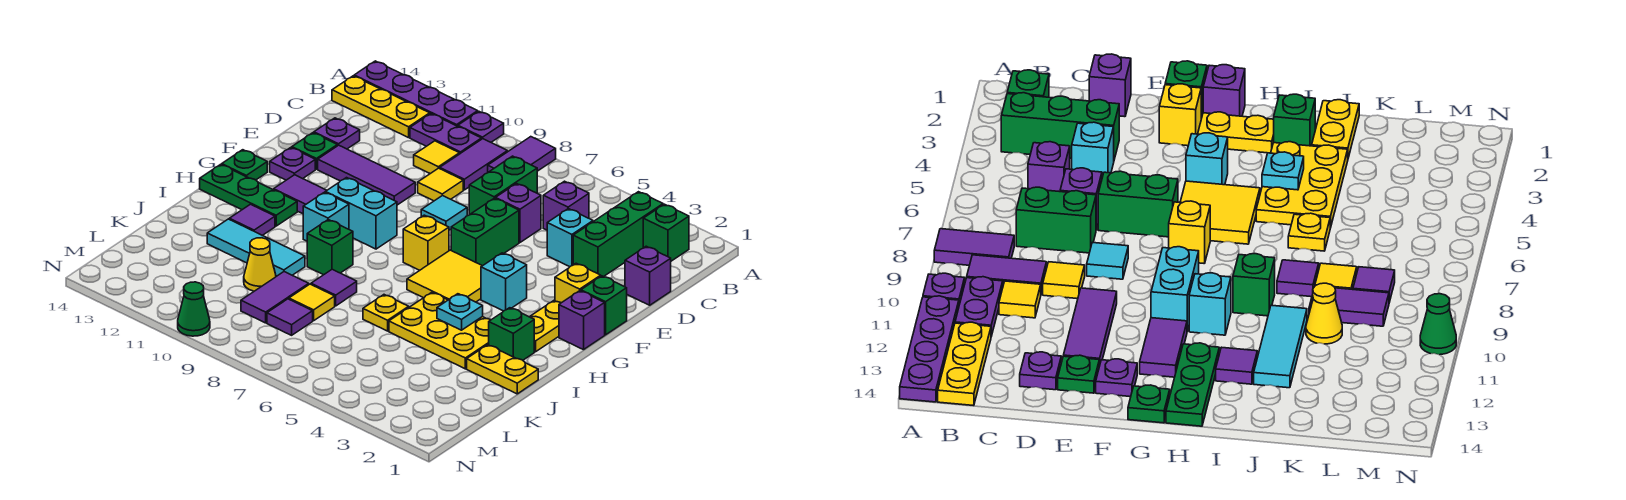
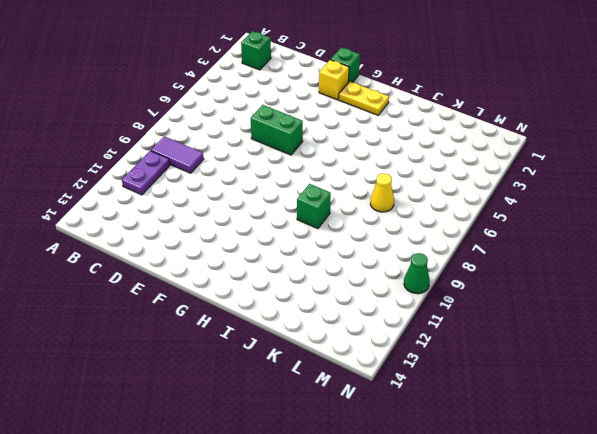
yellow 1x1 cone [370,173,394,212] -> yellow 1x1 cone moved to [244,238,276,291]
none -> purple 1x2 tile [488,137,556,172]
none -> purple 1x1 plate [458,112,504,142]
none -> purple 1x4 plate [354,61,478,126]
none -> green 1x3 brick [573,192,663,277]

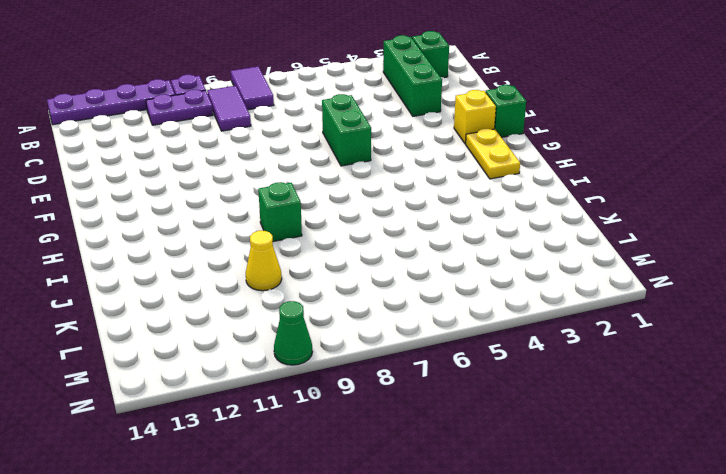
none -> yellow 1x3 plate [332,76,430,138]
none -> purple 1x1 brick [543,181,589,230]
none -> green 1x2 brick [469,156,537,215]
none -> yellow 1x1 tile [414,141,459,174]

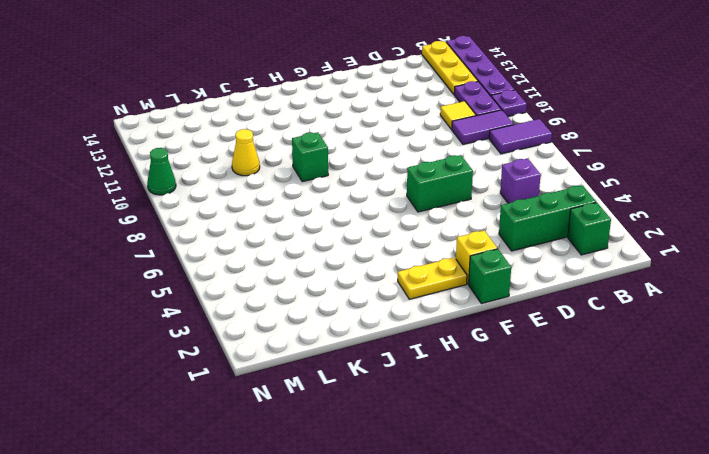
none -> green 1x2 brick [469,156,537,215]
none -> purple 1x1 brick [625,246,671,305]
none -> cyan 1x1 brick [547,209,593,267]
none -> purple 1x1 brick [495,184,541,242]

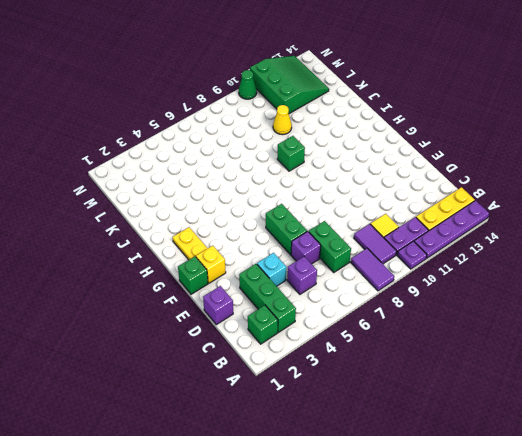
green 3x3 slope [250,56,329,114] -> none
none -> yellow 1x1 tile [418,168,463,201]
none -> purple 1x1 plate [314,118,360,149]
none -> cyan 1x1 tile [421,195,467,230]
none -> purple 1x3 tile [318,145,415,205]

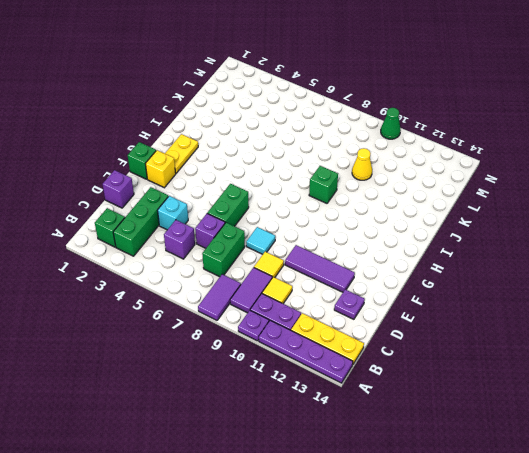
none -> green 1x1 plate [292,133,338,169]
none -> purple 1x1 plate [270,148,315,180]
none -> purple 1x1 brick [559,291,605,350]
none -> cyan 1x1 brick [481,253,527,311]

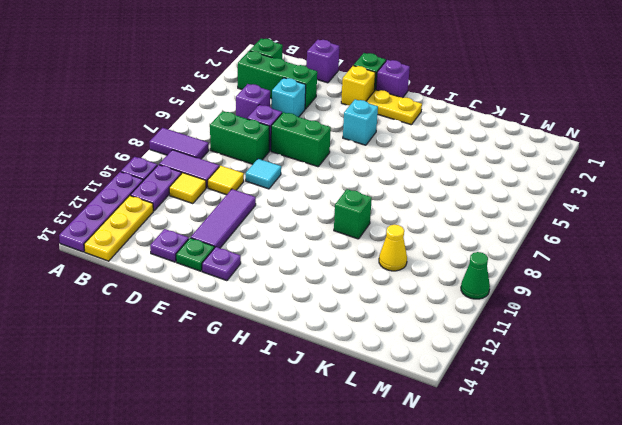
none -> yellow 2x2 tile [407,250,482,302]
none -> yellow 1x1 brick [403,215,449,270]
none -> cyan 1x2 brick [325,178,397,249]
none -> purple 1x2 tile [274,175,327,214]

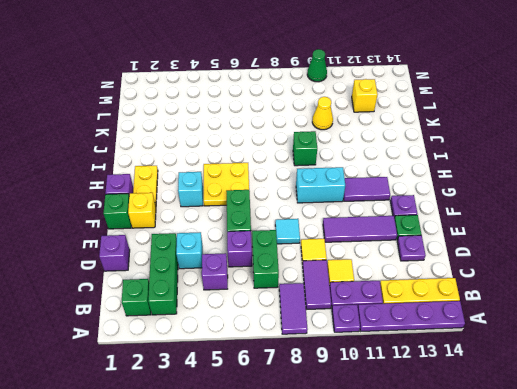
yellow 2x2 plate [204,163,249,206] -> yellow 2x2 tile [407,250,482,302]
yellow 1x1 brick [352,79,378,112] -> yellow 1x1 brick moved to [403,215,449,270]
none -> green 1x1 plate [222,150,267,180]
none -> cyan 1x1 brick [303,192,349,241]
none -> green 1x3 plate [200,164,297,226]
none -> green 1x1 brick [489,308,534,360]

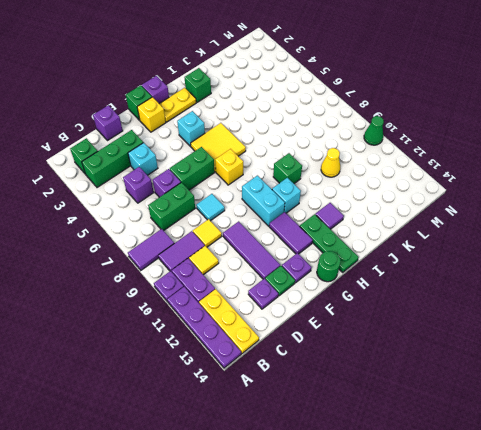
green 1x1 round brick [317,251,341,282] -> green 1x1 plate [222,150,267,180]
none -> yellow 2x3 plate [389,292,491,369]
none -> yellow 1x2 plate [467,345,538,394]
none -> yellow 1x1 plate [363,295,409,331]
none -> purple 1x1 tile [311,269,357,306]

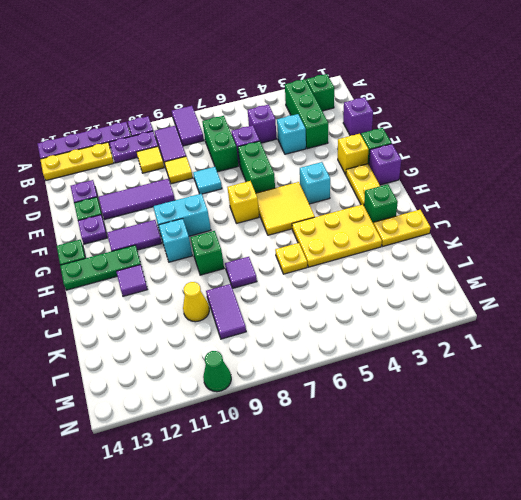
none -> cyan 1x3 tile [207,219,305,276]
none -> yellow 1x1 tile [289,284,335,321]
none -> purple 1x1 tile [267,299,313,335]
none -> cyan 1x1 plate [437,294,483,330]

